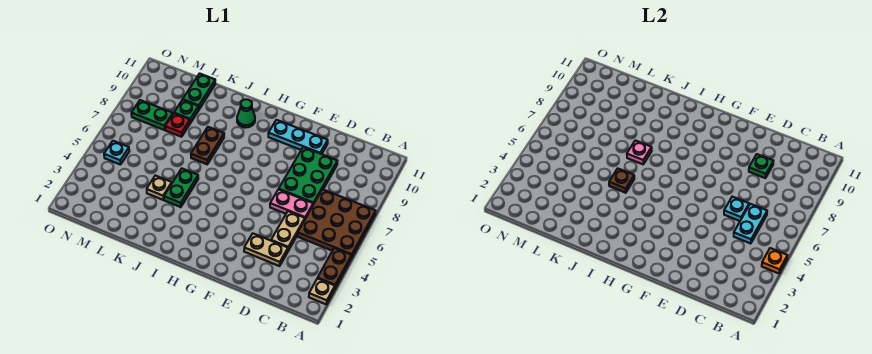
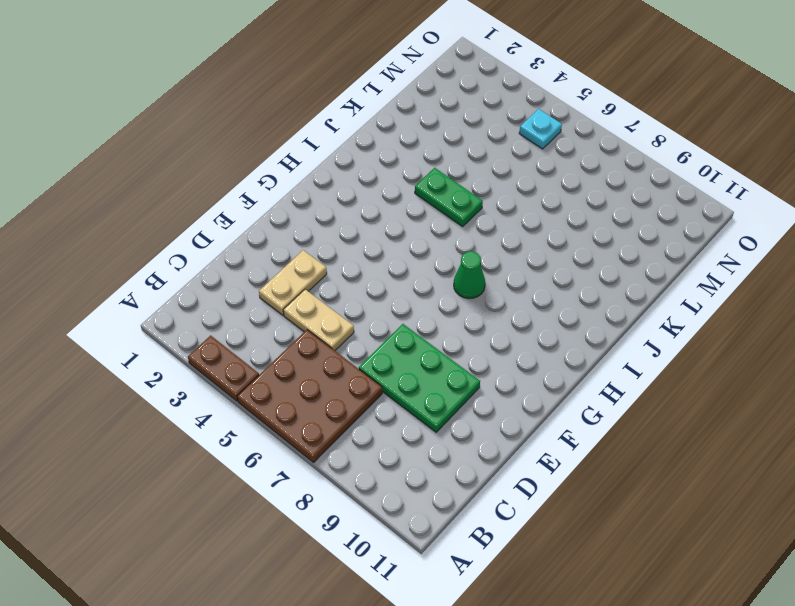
green 1x1 cone [454,251,485,299] -> green 1x1 cone moved to [237,99,255,128]
none -> tan 1x1 plate [309,278,335,304]
none -> pink 1x2 plate [270,189,313,218]
none -> cyan 1x3 plate [268,120,328,154]

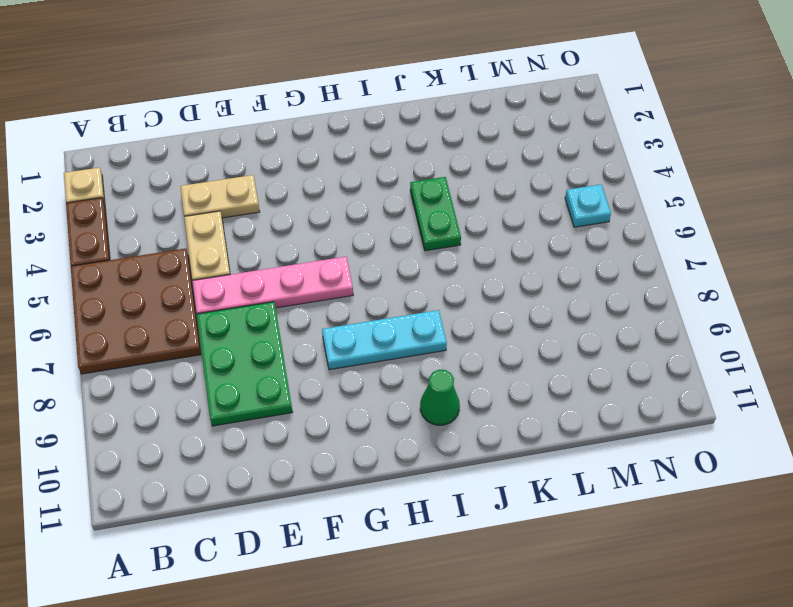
pink 1x4 plate [193,257,353,314] -> pink 1x2 plate [270,189,313,218]
cyan 1x3 plate [322,310,447,370] -> cyan 1x3 plate moved to [268,120,328,154]
none -> brown 1x2 plate [191,127,224,164]
none -> tan 1x1 plate [147,175,172,200]
none -> red 1x1 plate [165,113,190,137]

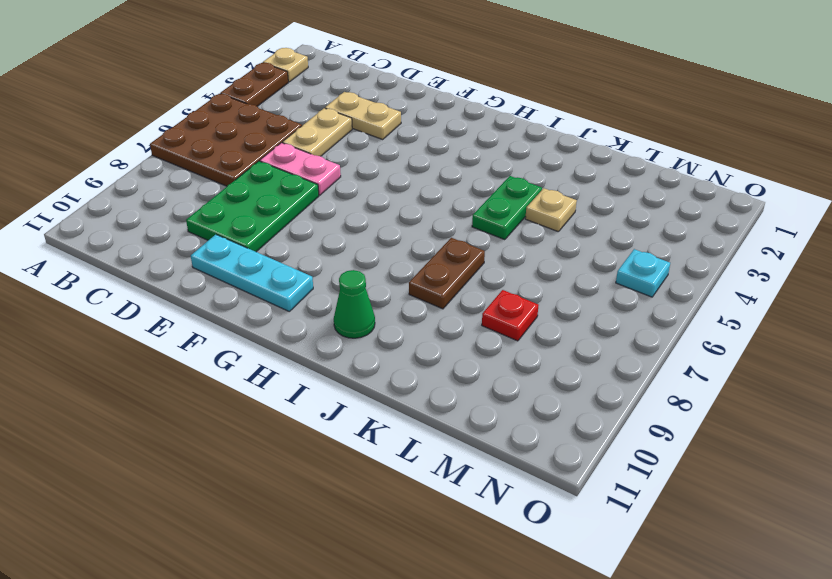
none -> green 1x1 plate [174,100,199,123]
none -> green 1x2 plate [183,73,215,109]
none -> green 1x2 plate [131,100,173,130]

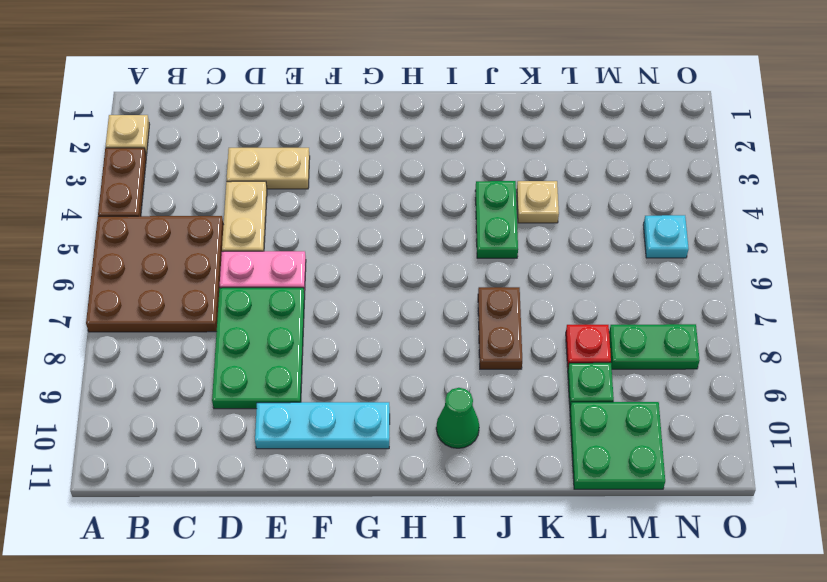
green 2x2 plate [570,402,665,489] -> green 1x2 plate [183,73,215,109]
none -> orange 1x1 plate [762,248,787,273]
none -> cyan 1x2 plate [734,204,767,244]
none -> cyan 1x1 plate [724,197,749,221]

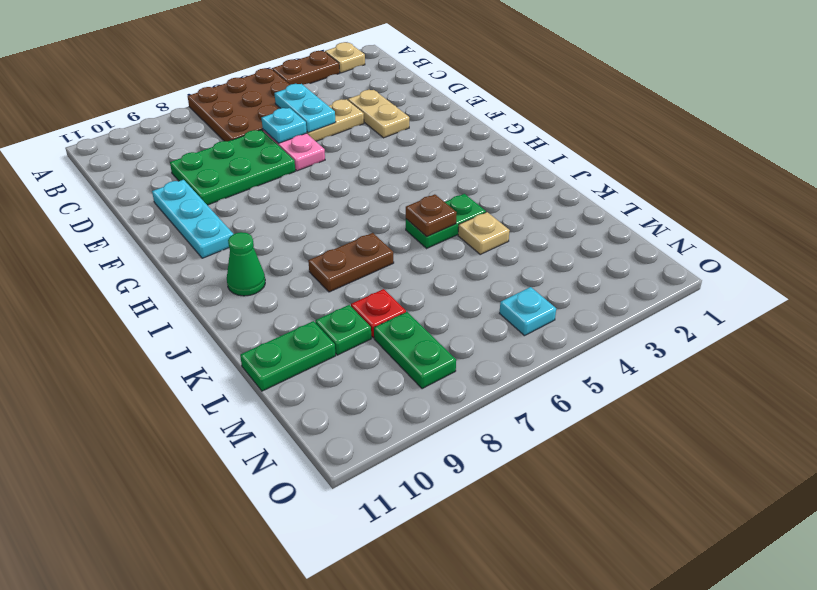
cyan 1x2 plate [274,84,335,132] -> cyan 1x2 plate turned to [734,204,767,244]
none -> orange 1x1 plate [762,248,787,273]
none -> green 1x1 plate [749,154,773,178]
none -> pink 1x1 plate [627,140,652,164]

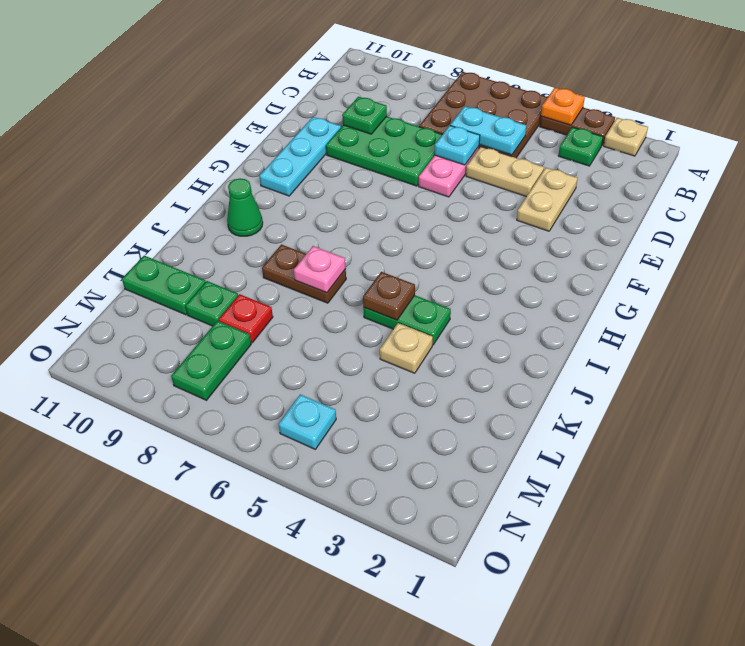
green 1x1 plate [558,127,603,166] -> none

